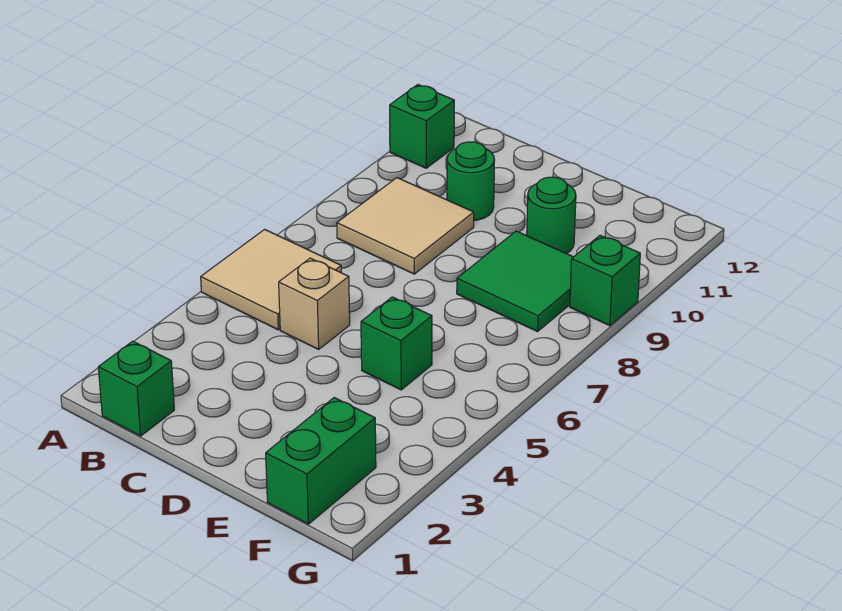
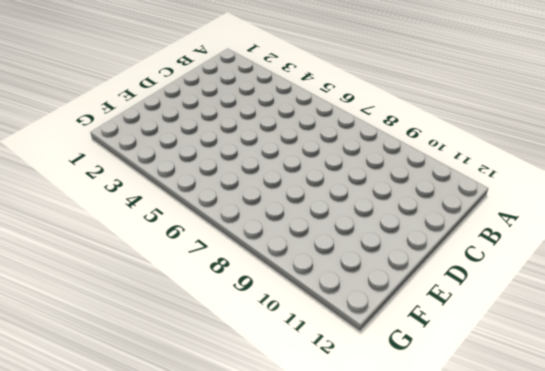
none -> tan 2x2 tile [201,229,341,330]
none -> green 1x1 brick [390,85,454,168]

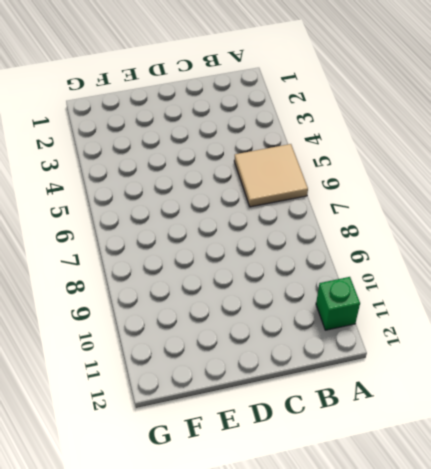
none -> green 1x1 brick [98,341,174,436]
none -> tan 2x2 tile [337,178,474,274]

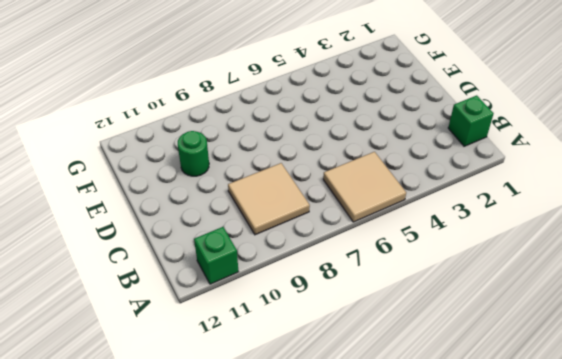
none -> tan 1x1 brick [279,258,350,349]
none -> green 1x1 round brick [447,142,495,220]

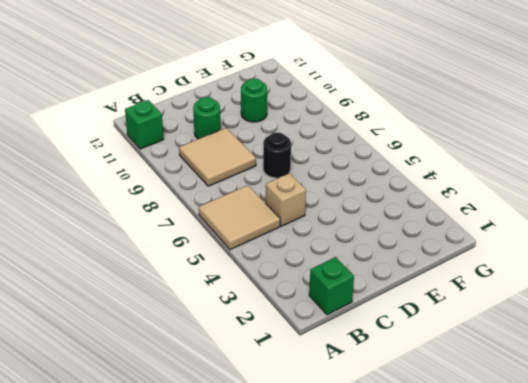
black 1x1 round brick [263,132,291,178] -> none
none -> green 1x1 brick [361,297,432,390]
none -> green 2x2 tile [457,231,573,332]

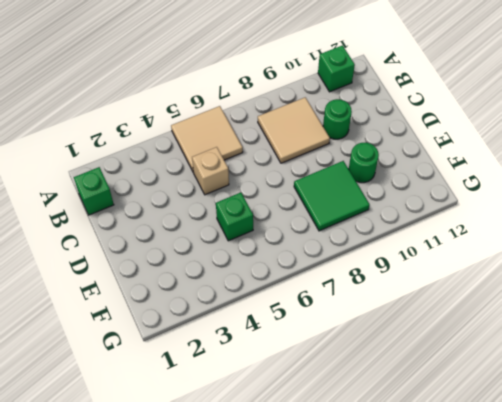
none -> green 1x2 brick [266,398,376,524]
none -> green 1x1 brick [570,235,640,326]

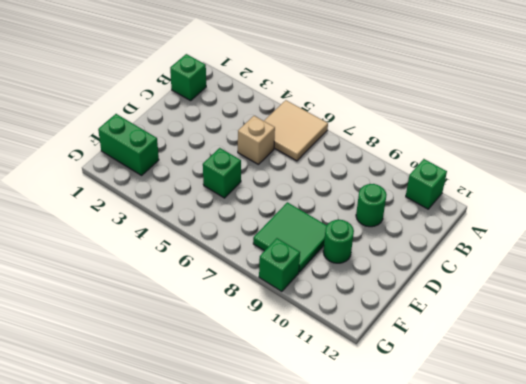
none -> tan 2x2 tile [337,178,474,274]

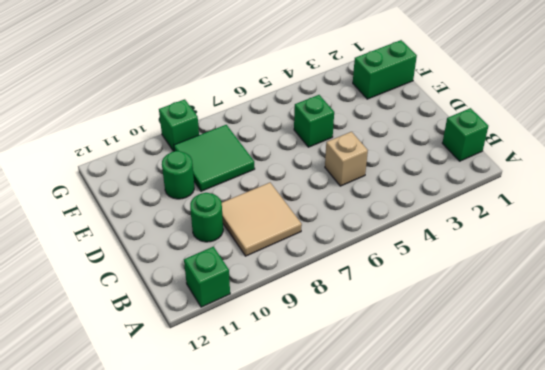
none -> tan 2x2 tile [201,229,341,330]

